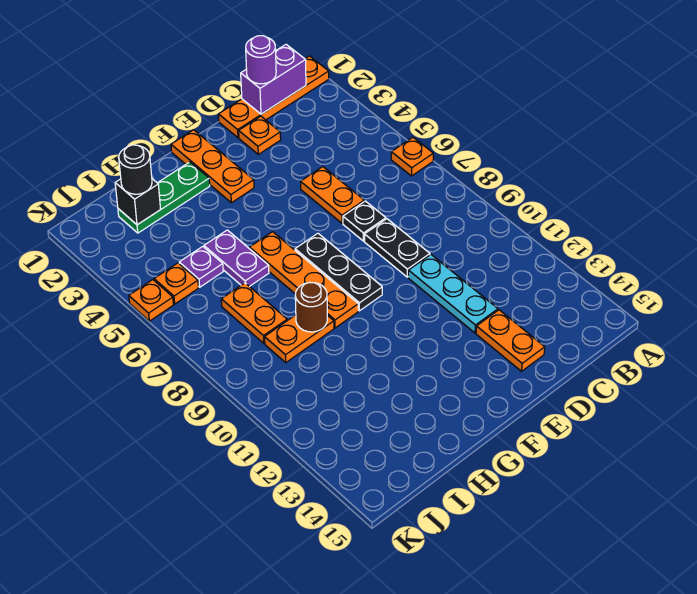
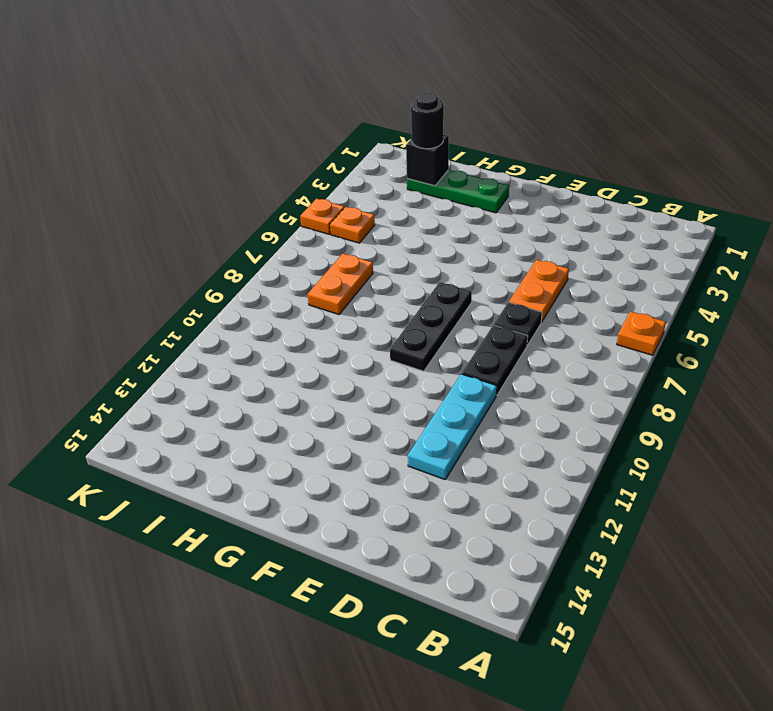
none -> orange 1x4 plate [219,56,329,138]
none -> orange 1x1 plate [239,116,281,154]
none -> orange 1x2 plate [476,310,545,371]

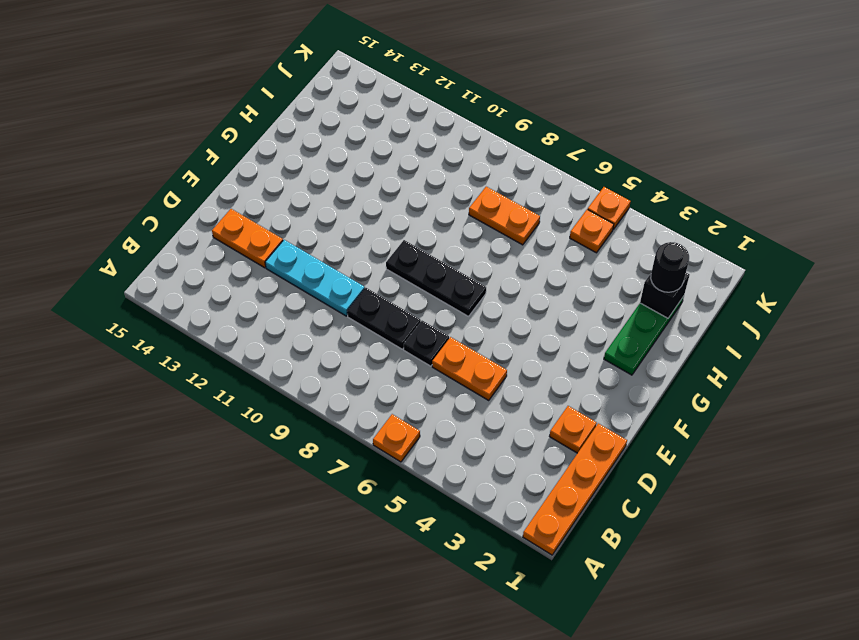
none -> orange 1x3 plate [171,130,254,203]
none -> orange 1x4 plate [250,232,358,328]
none -> purple 1x2 plate [204,230,269,287]

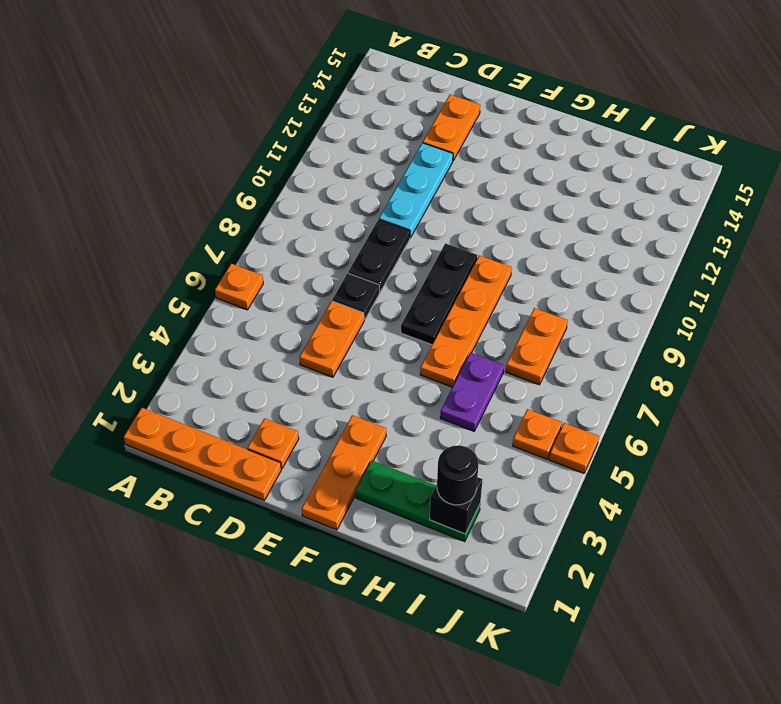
none -> orange 1x2 plate [265,315,334,363]
none -> purple 1x1 plate [179,246,223,287]
none -> purple 1x2 brick [241,44,306,114]

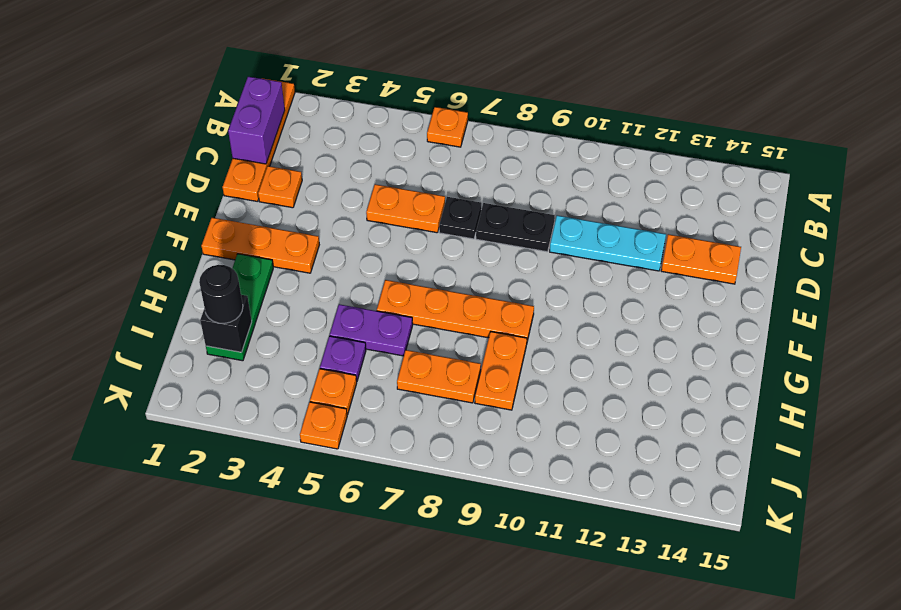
none -> black 1x3 plate [295,233,382,311]
none -> brown 1x1 round brick [295,283,327,332]
none -> purple 1x1 round brick [246,36,276,84]

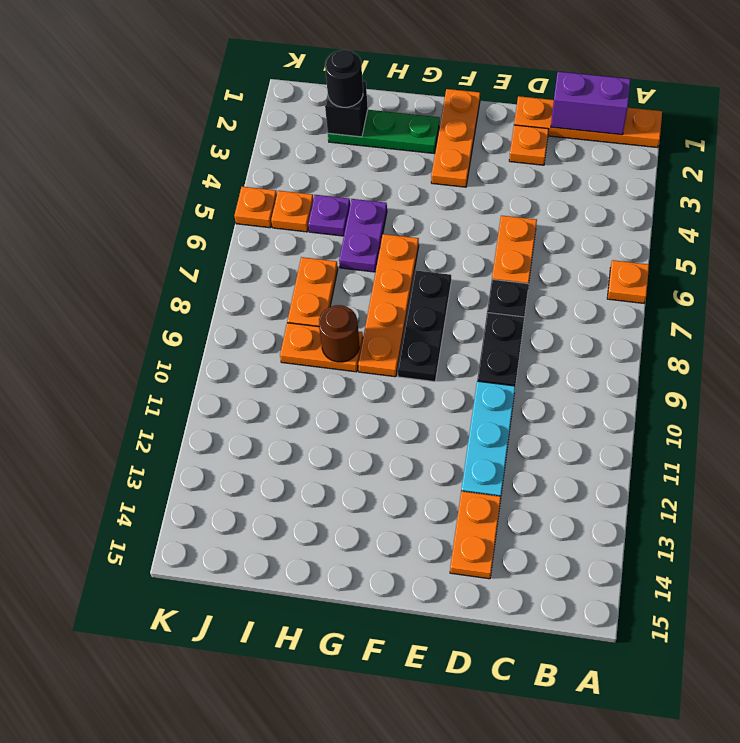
none -> purple 1x1 round brick [246,36,276,84]

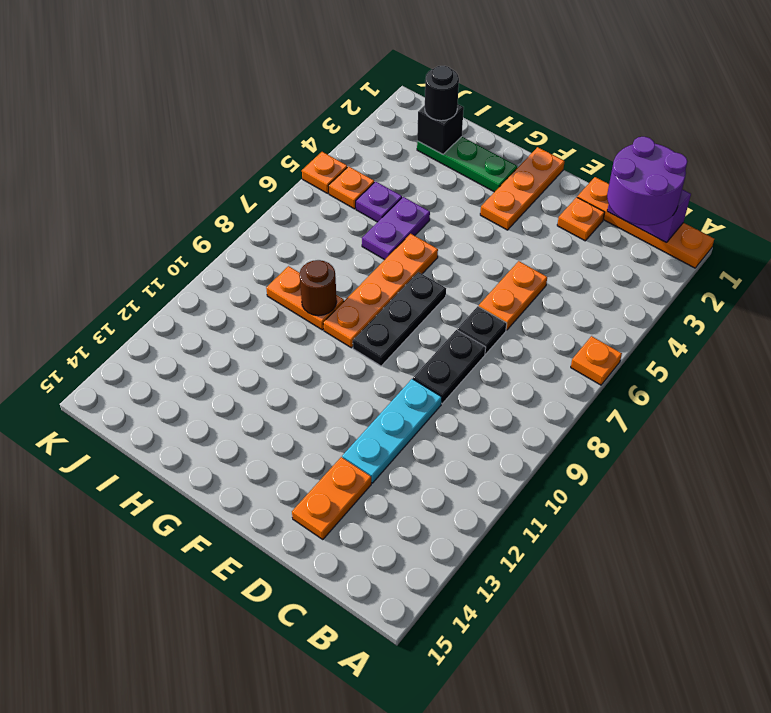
purple 2x2 round brick [607,137,687,225] -> purple 1x1 round brick [246,36,276,84]
none -> orange 1x2 plate [221,283,287,343]

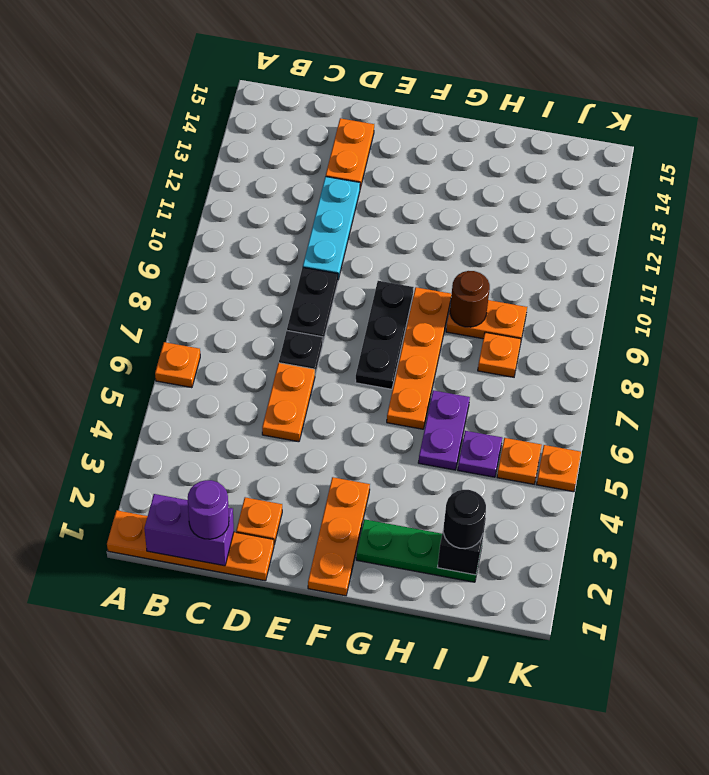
orange 1x1 plate [478,332,521,377] -> orange 1x2 plate [221,283,287,343]

